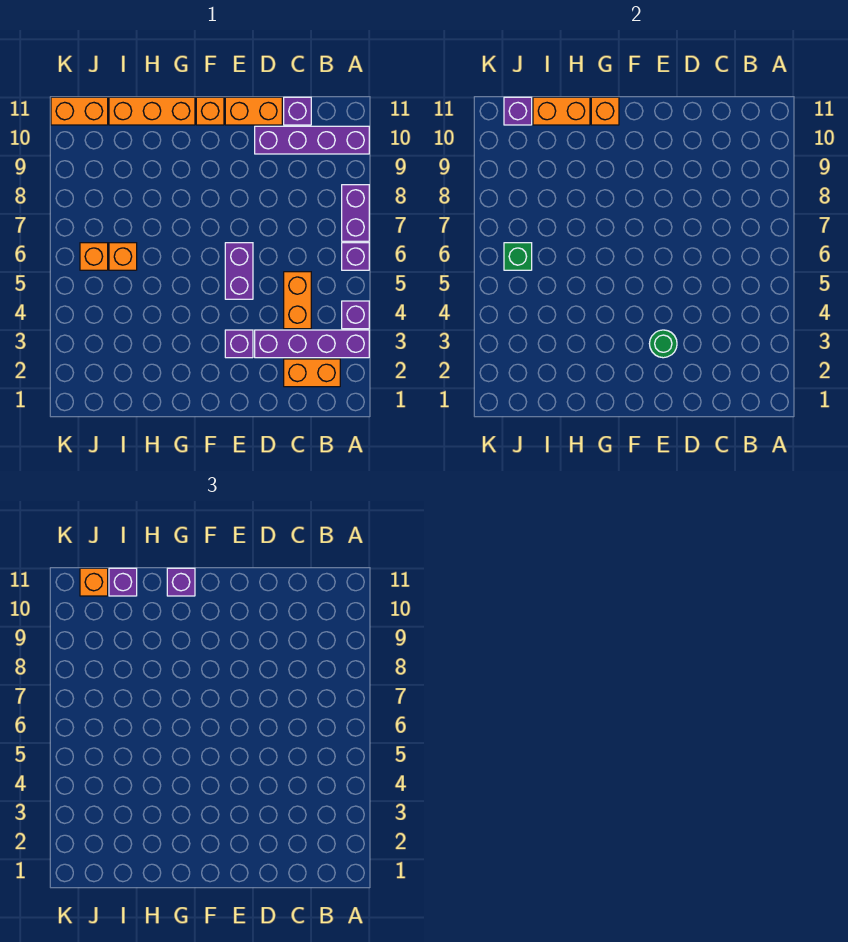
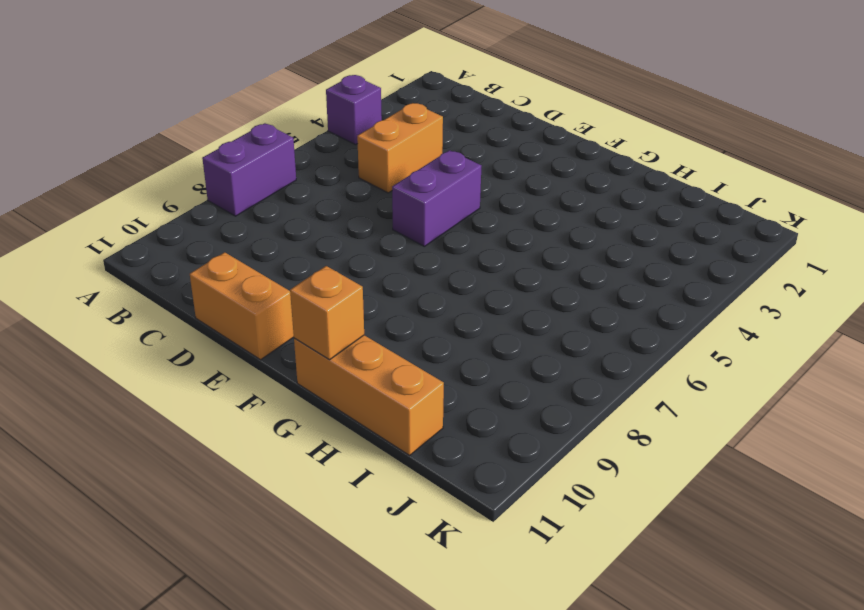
none -> purple 1x4 brick [255,330,369,358]
none -> purple 1x1 brick [342,243,369,270]
none -> purple 1x4 brick [255,126,369,154]

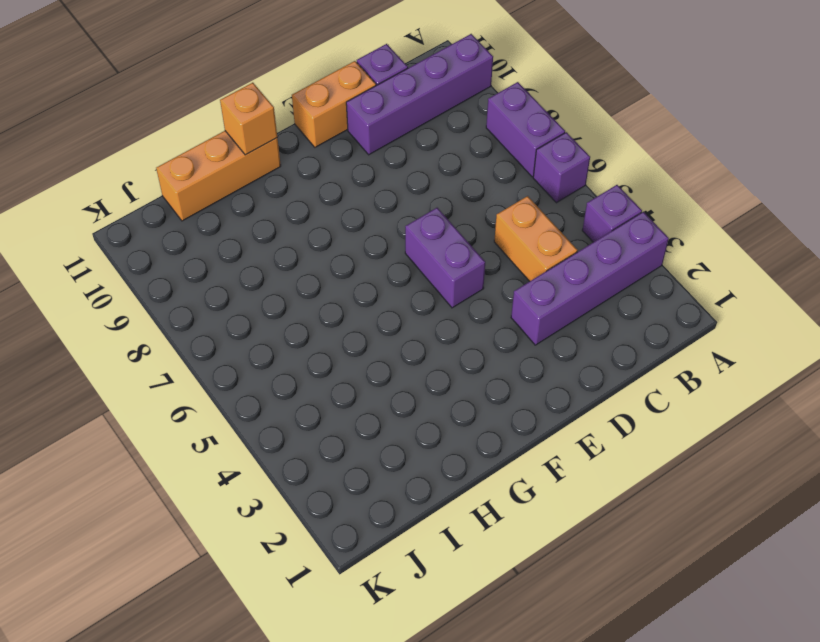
none -> orange 1x2 brick [284,359,340,387]
none -> purple 1x1 brick [225,330,253,358]
none -> orange 1x1 brick [196,97,224,125]

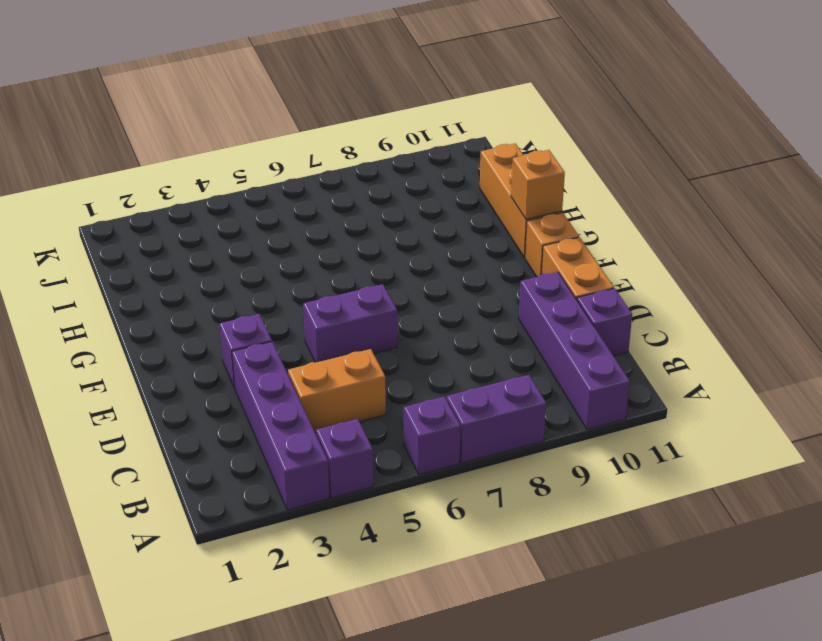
none -> orange 1x2 brick [284,359,340,387]
none -> orange 1x1 brick [109,243,137,270]
none -> orange 1x1 brick [80,243,108,270]

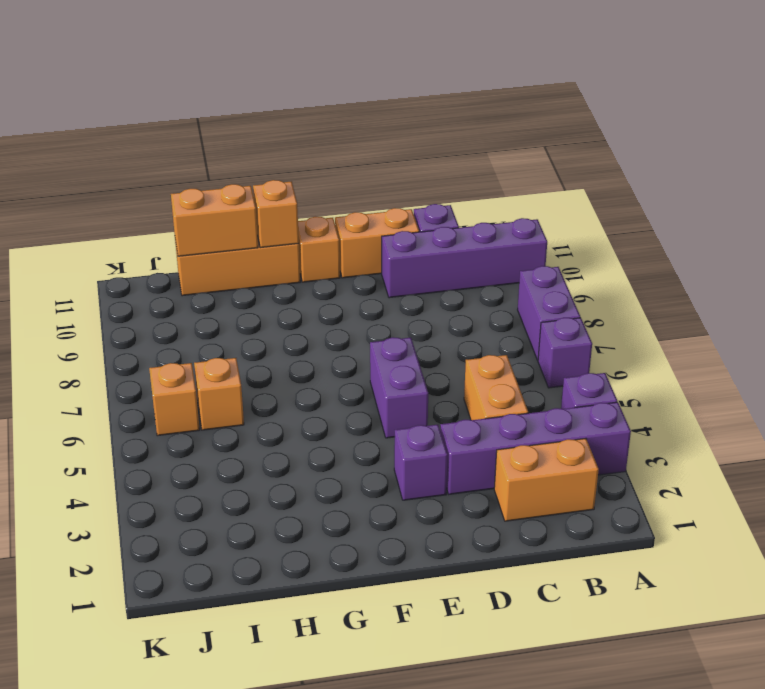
none -> orange 1x2 brick [51,97,108,125]
none -> green 1x1 round brick [649,330,677,358]
none -> green 1x1 brick [504,243,532,270]

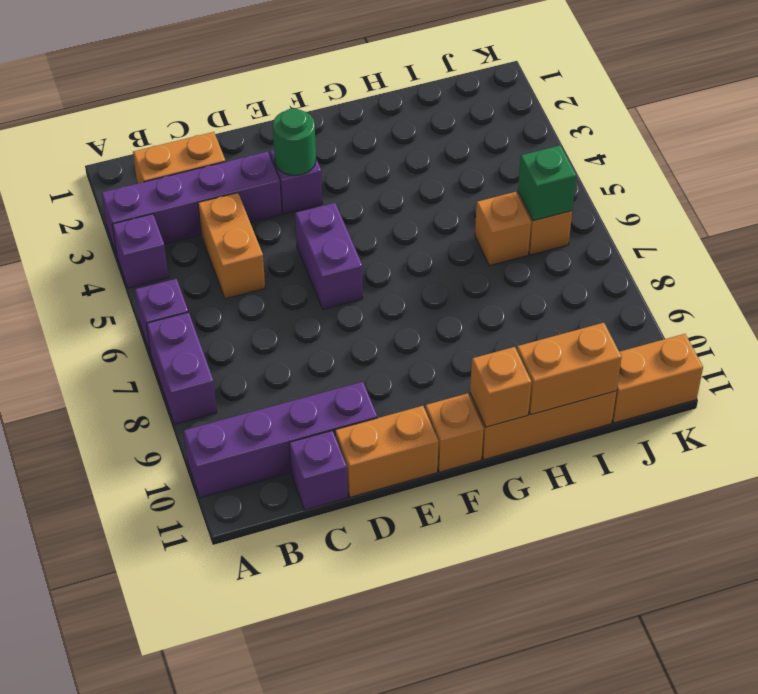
none -> purple 1x1 brick [504,97,532,125]
none -> purple 1x1 brick [167,568,195,596]
none -> purple 1x1 brick [109,568,137,596]

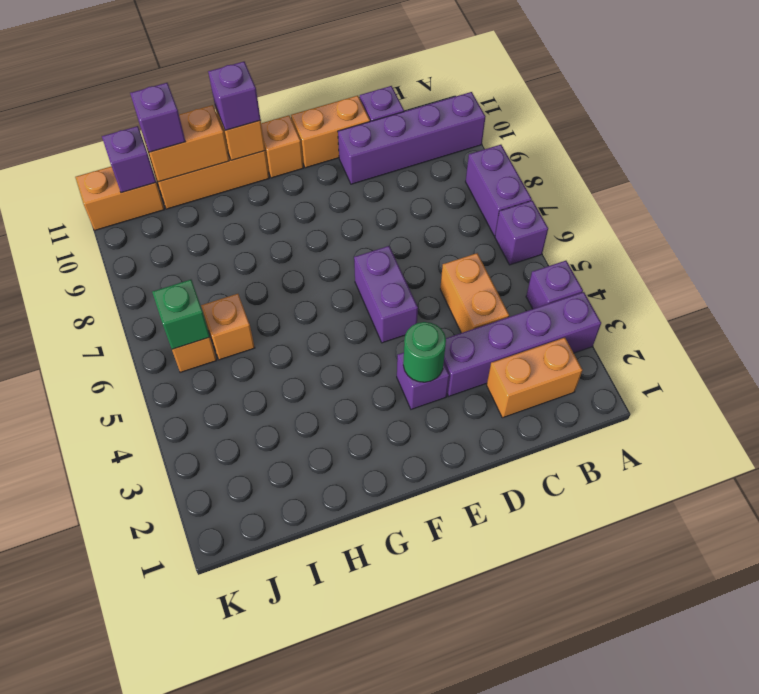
none -> orange 1x1 brick [80,568,108,596]

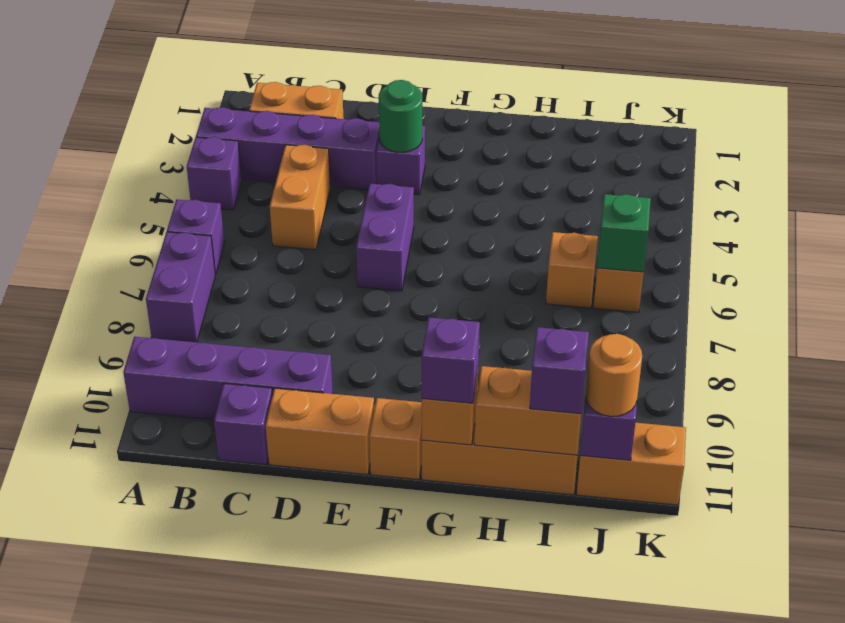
orange 1x1 round brick [586,334,642,416] -> orange 1x1 brick [80,568,108,596]

